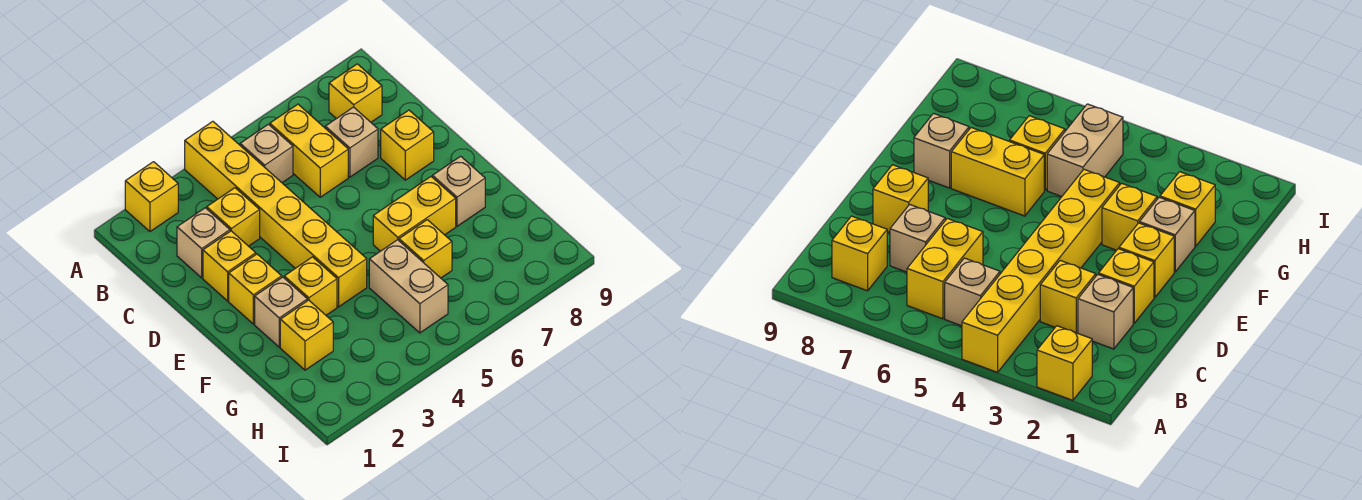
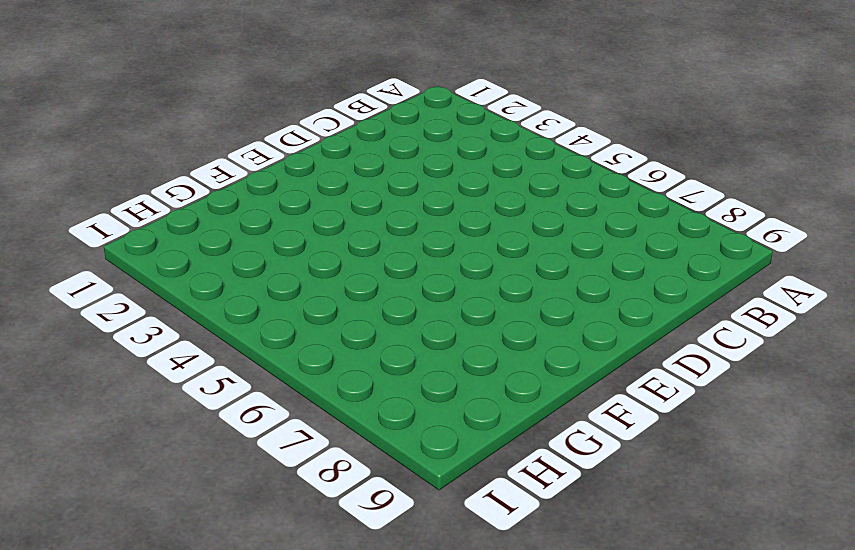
none -> yellow 1x1 brick [125,162,178,232]
none -> yellow 1x6 brick [185,121,367,307]
none -> tan 1x1 brick [240,124,293,183]

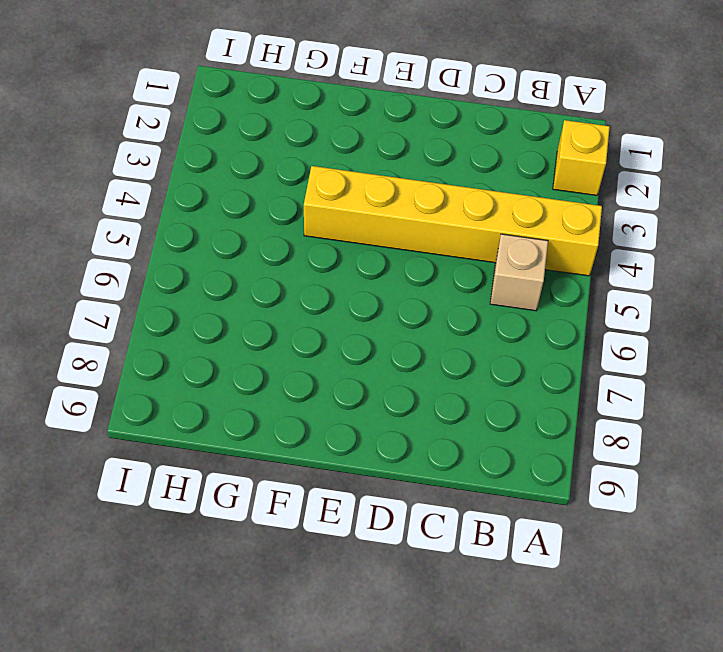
none -> yellow 1x2 brick [270,104,348,197]
none -> yellow 1x1 brick [329,64,382,122]
none -> tan 1x1 brick [177,208,230,278]

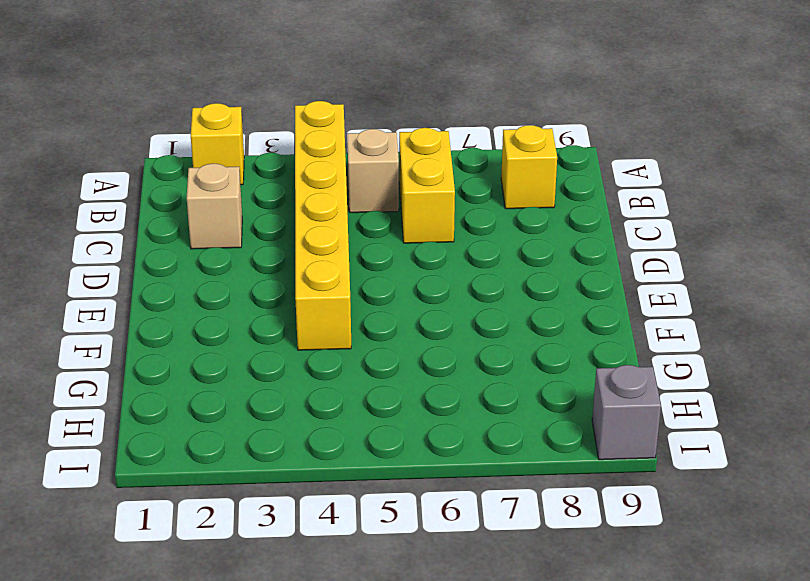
grey 1x1 brick [592,365,661,460] -> none
none -> yellow 1x1 brick [207,188,260,246]
none -> tan 1x1 brick [325,107,378,177]
none -> yellow 1x1 brick [203,231,256,301]

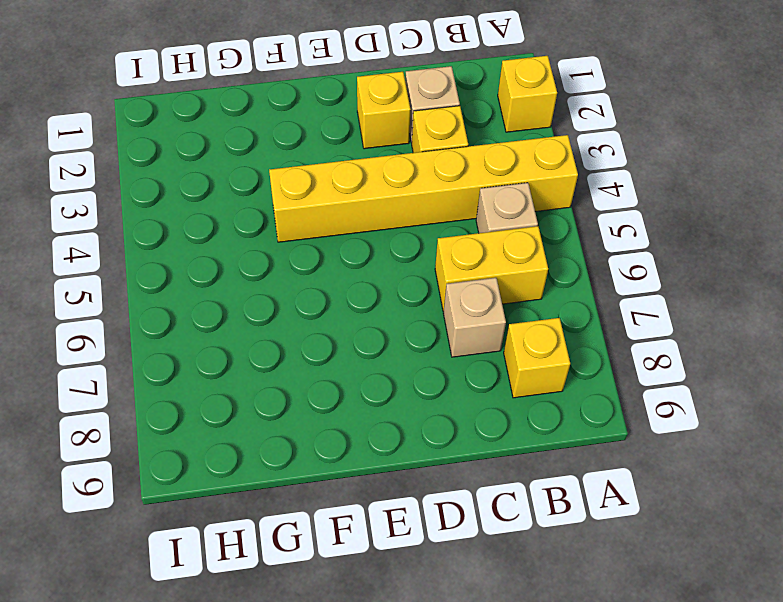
none -> yellow 1x1 brick [381,110,434,180]
none -> yellow 1x1 brick [229,254,282,324]
none -> tan 1x1 brick [255,277,307,347]

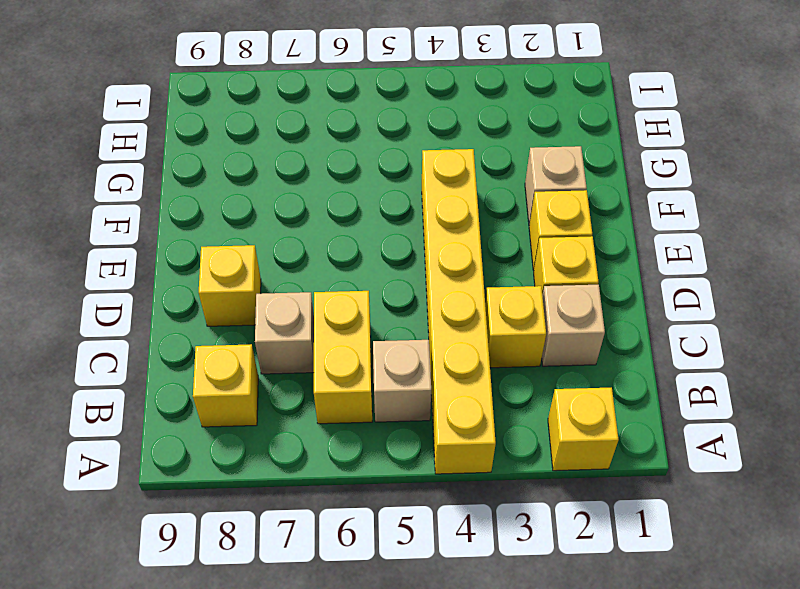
none -> yellow 1x1 brick [284,257,337,315]
none -> yellow 1x2 brick [373,177,456,251]
none -> tan 1x1 brick [432,156,485,226]

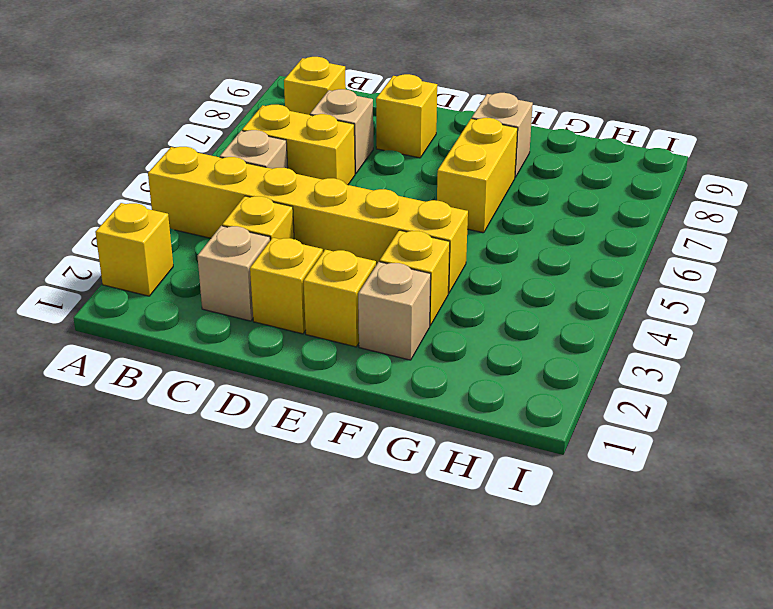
none -> yellow 1x1 brick [280,300,333,370]
none -> tan 1x2 brick [369,240,448,333]
none -> yellow 1x1 brick [399,220,452,278]

